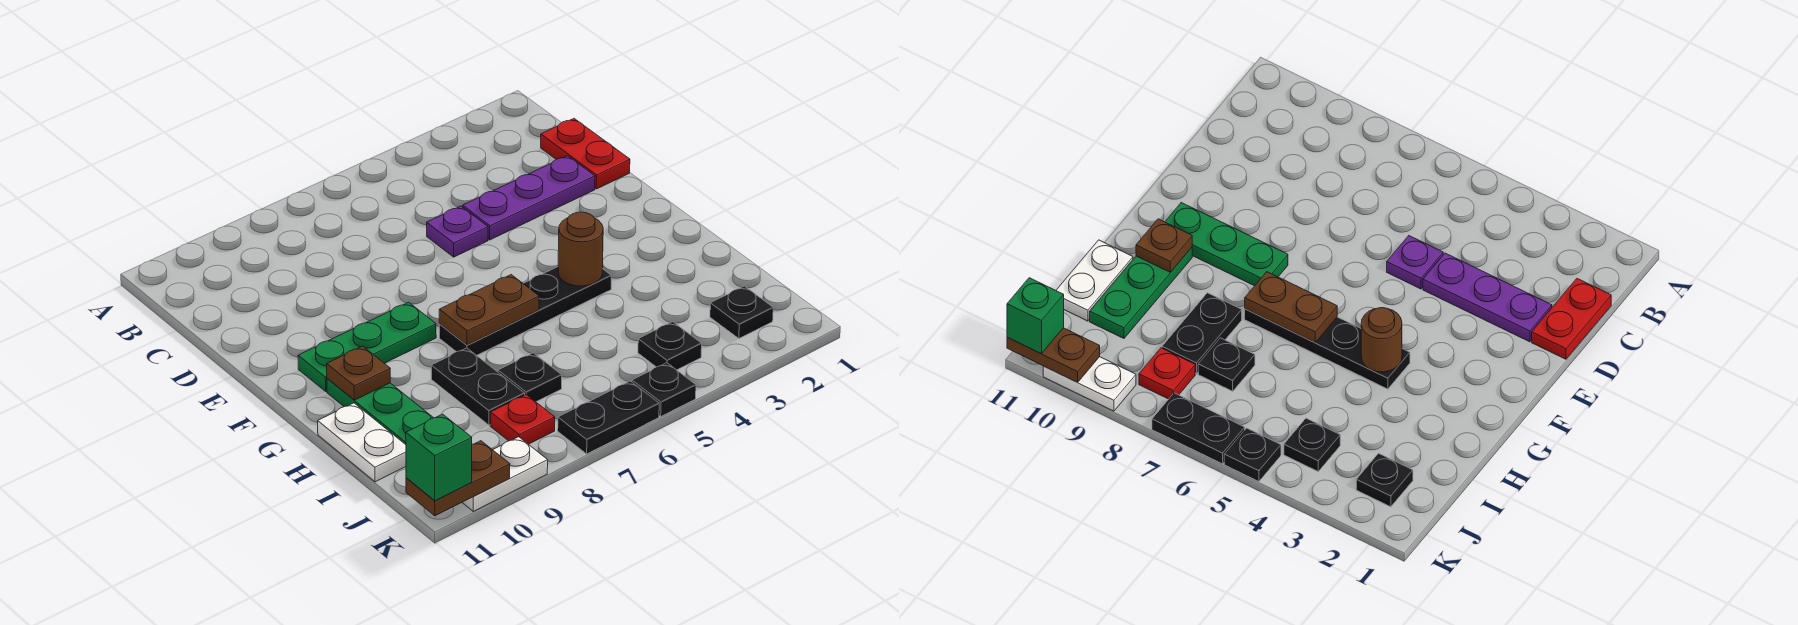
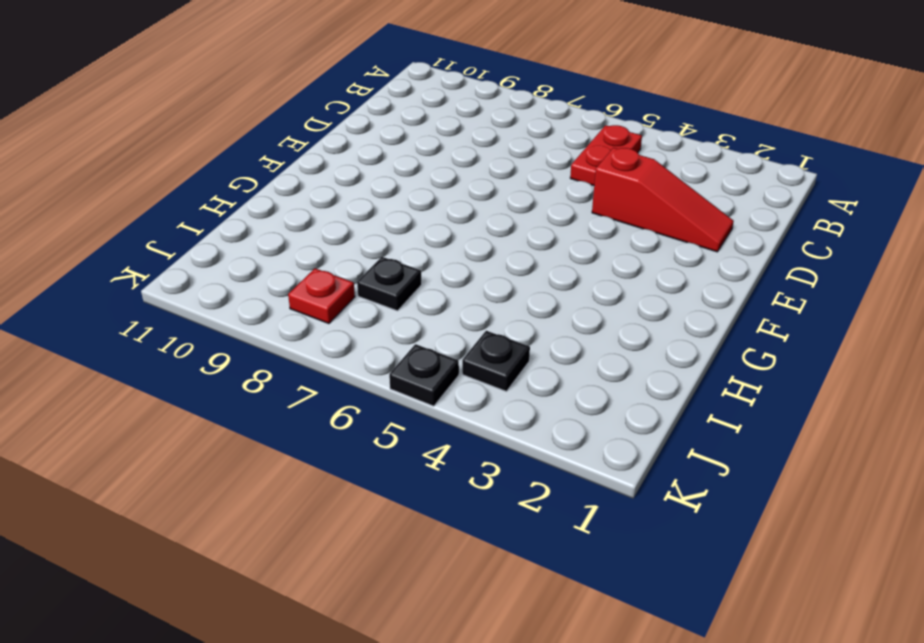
red 1x2 plate [570,125,642,186] -> red 1x2 plate moved to [541,119,630,189]
red 1x3 slope [592,148,734,252] -> purple 1x3 plate [463,156,595,240]
none -> purple 1x1 plate [427,206,488,257]
none -> green 1x3 plate [298,302,436,391]
none -> black 1x4 plate [439,267,611,355]

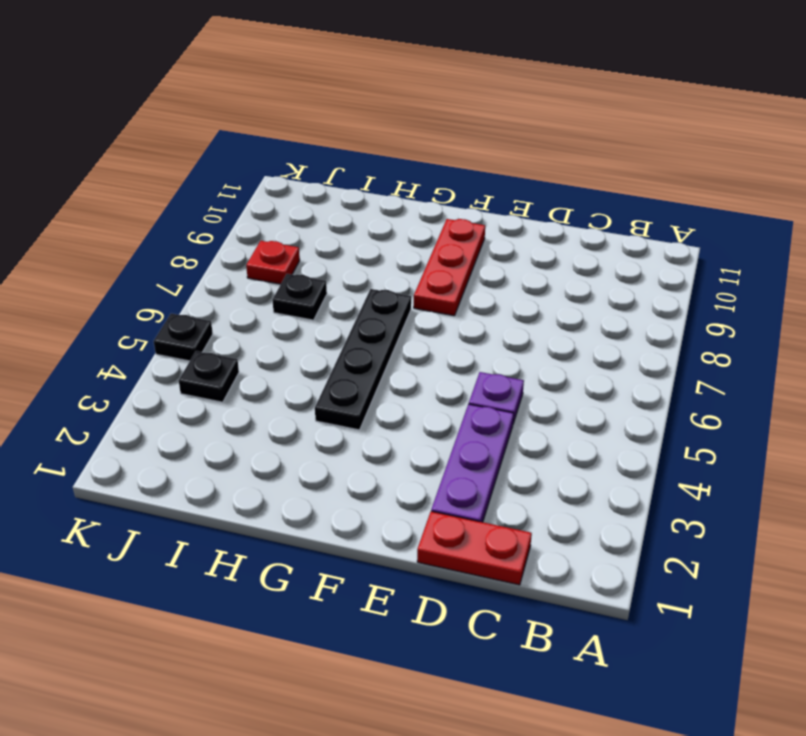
red 1x3 plate [414,219,485,316] -> green 1x3 plate [298,302,436,391]
none -> green 1x3 plate [327,379,433,445]
none -> black 1x2 plate [431,348,525,425]
none -> white 1x2 plate [318,403,406,482]

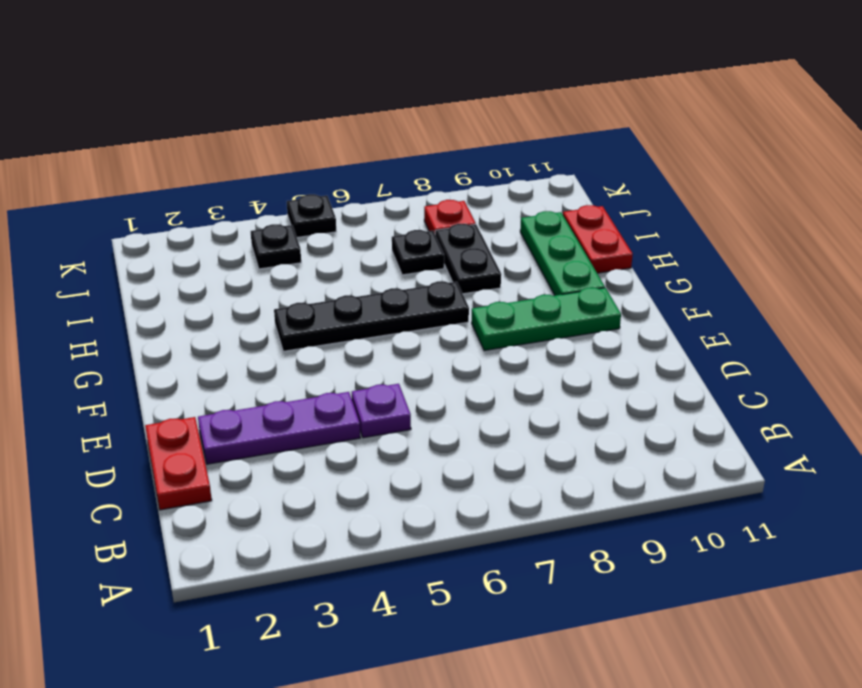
red 1x2 plate [563,205,633,273] -> white 1x2 plate [318,403,406,482]
none -> black 1x1 plate [710,286,773,339]
none -> black 1x2 plate [558,381,659,454]
none -> white 1x2 plate [462,437,548,511]

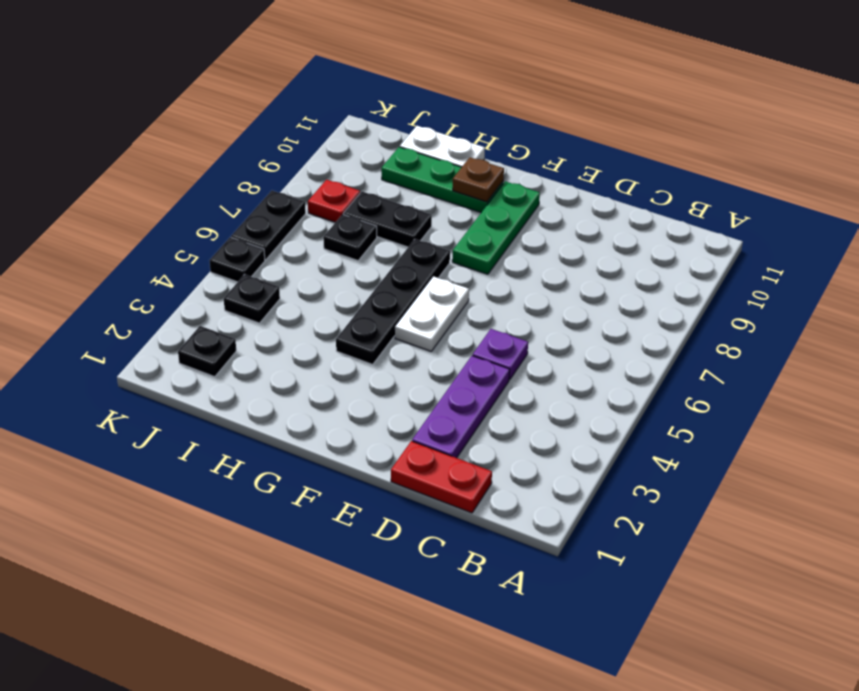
white 1x2 plate [395,276,469,351] -> white 1x2 plate moved to [462,437,548,511]
none -> brown 1x1 round brick [558,212,603,286]
none -> brown 1x2 plate [439,275,539,345]
none -> brown 1x2 plate [406,441,510,516]

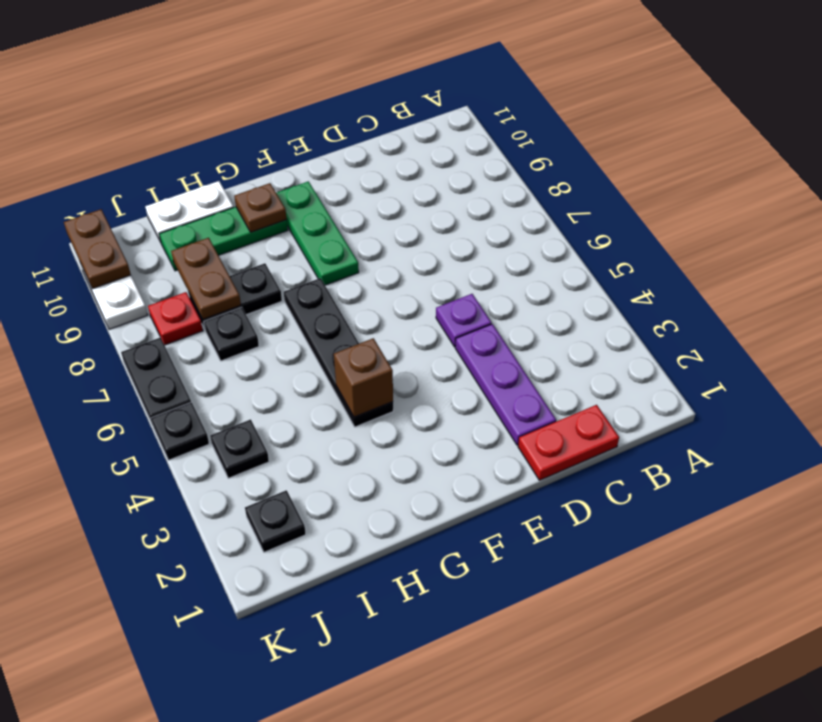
brown 1x1 brick [334,338,393,417] -> brown 1x1 round brick [558,212,603,286]
brown 1x2 plate [171,238,241,319] -> brown 1x2 plate moved to [439,275,539,345]
none -> green 1x1 brick [406,414,472,501]

